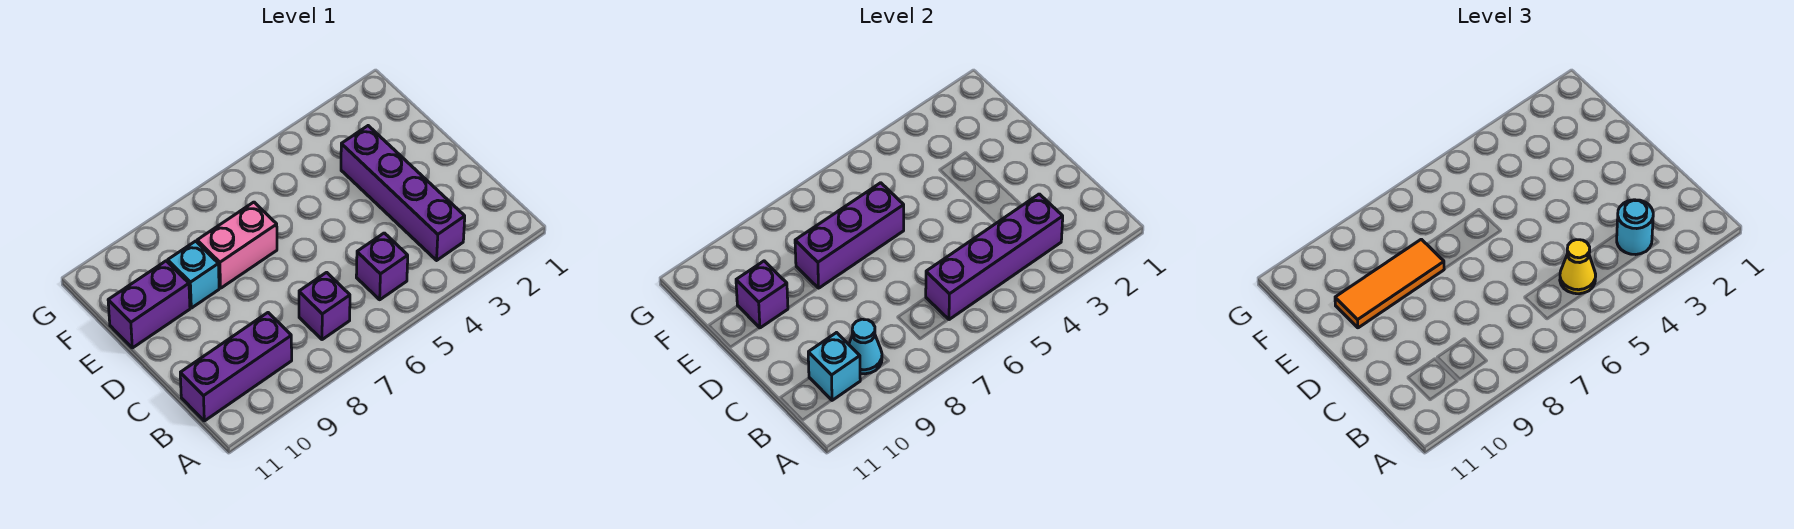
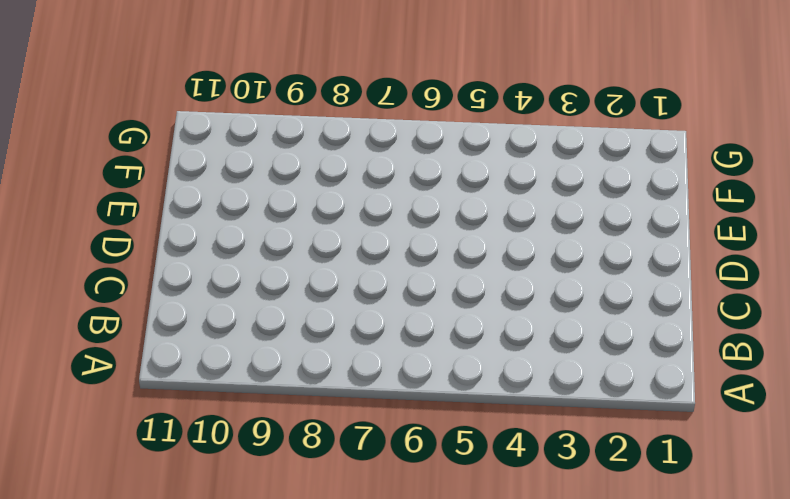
none -> purple 1x4 brick [341,126,465,260]
none -> purple 1x1 brick [356,233,408,300]
none -> purple 1x1 brick [299,272,350,340]

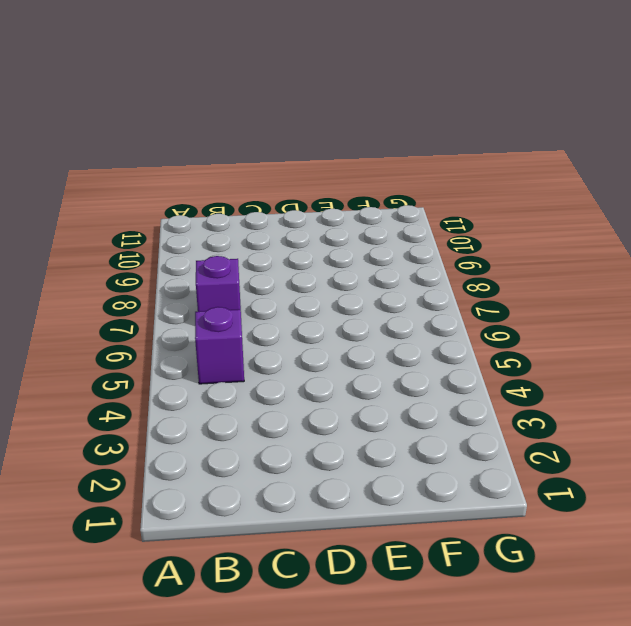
none -> purple 1x4 brick [341,126,465,260]
none -> purple 1x3 brick [180,313,292,421]
none -> pink 1x2 brick [197,202,277,288]

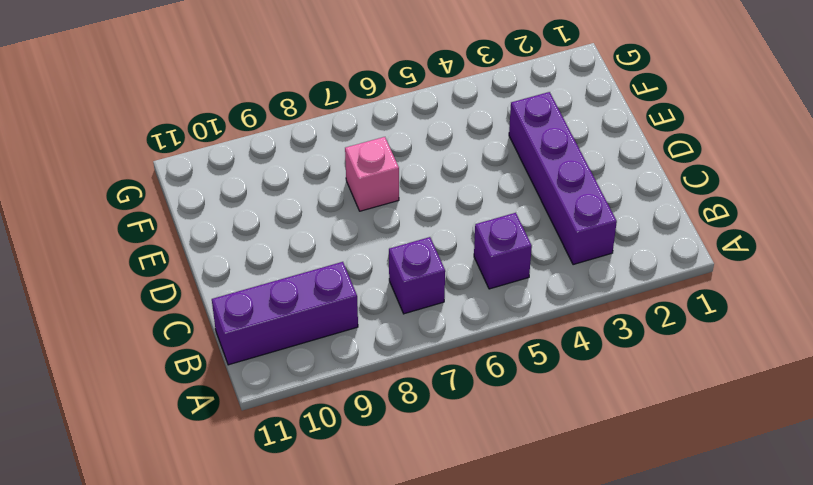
pink 1x1 brick [345,137,399,211] -> pink 1x2 brick [197,202,277,288]
none -> cyan 1x1 brick [168,241,219,308]
none -> purple 1x2 brick [108,261,190,348]
none -> purple 1x4 brick [926,194,1063,320]

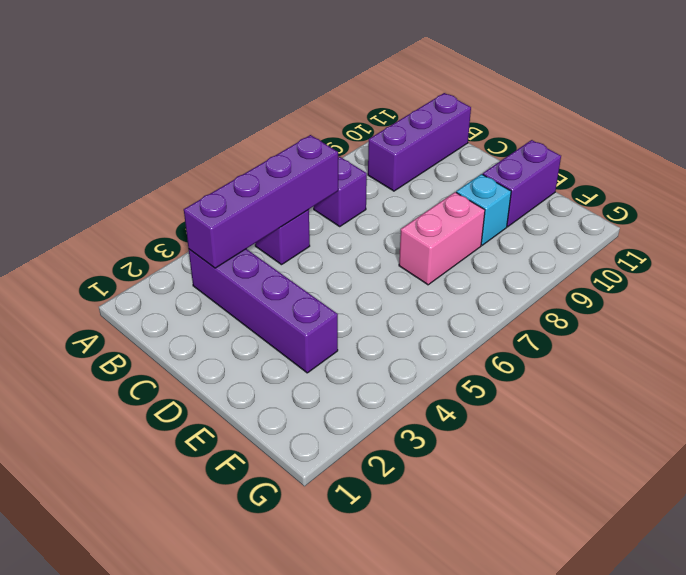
none -> cyan 1x1 cone [849,319,882,374]
none -> cyan 1x1 brick [808,333,860,400]
none -> purple 1x3 brick [795,183,904,288]

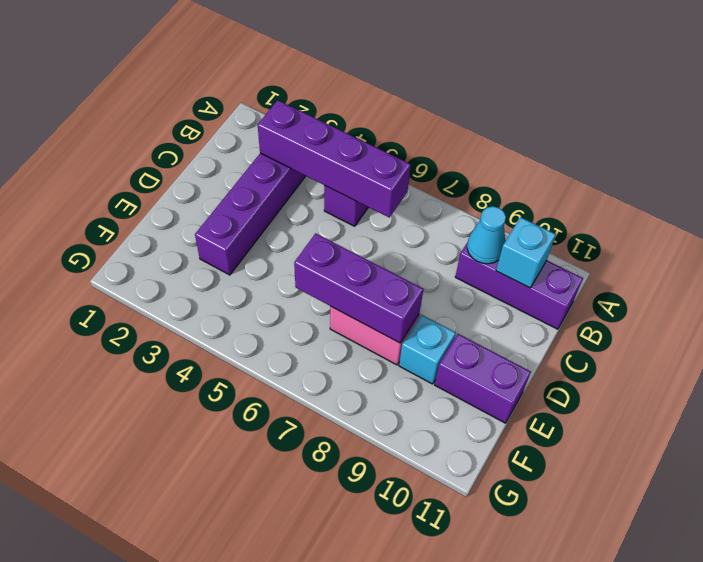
none -> purple 1x1 brick [299,272,350,340]
none -> purple 1x1 brick [736,261,788,328]
none -> cyan 1x1 round brick [1617,200,1653,255]

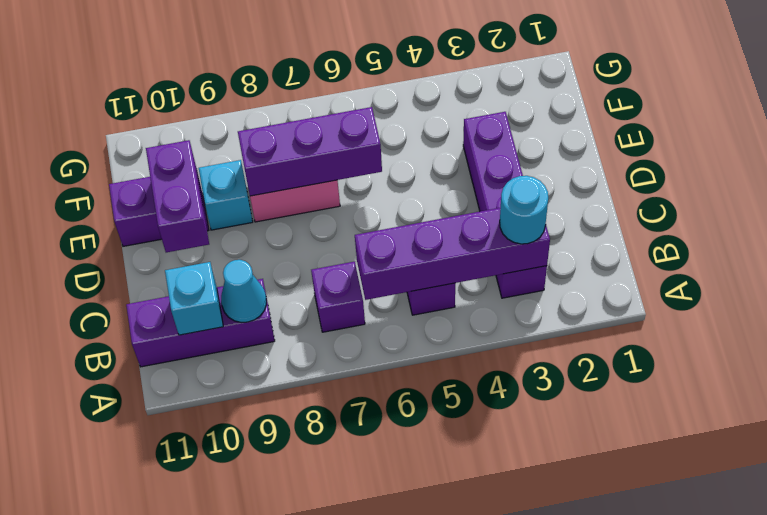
purple 1x2 brick [146,140,209,252] -> purple 1x1 brick [736,261,788,328]
none -> yellow 1x1 cone [1560,240,1596,294]
none -> orange 1x3 tile [1335,239,1444,328]

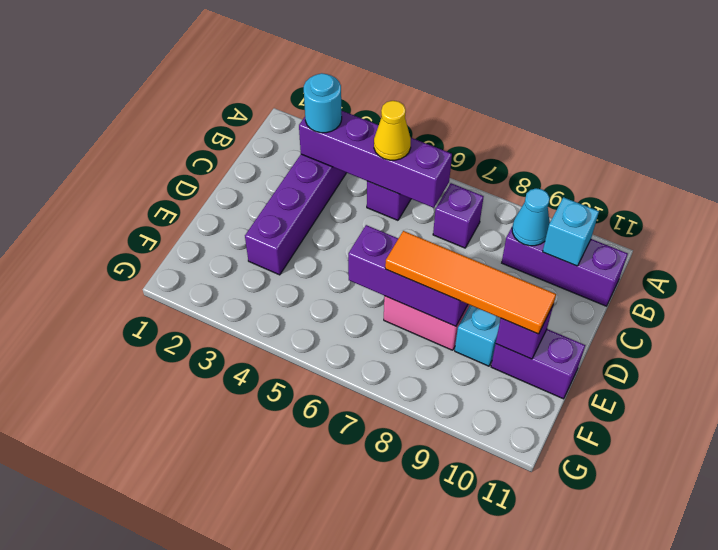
orange 1x4 tile [385,231,556,334] -> orange 1x3 tile [1335,239,1444,328]

